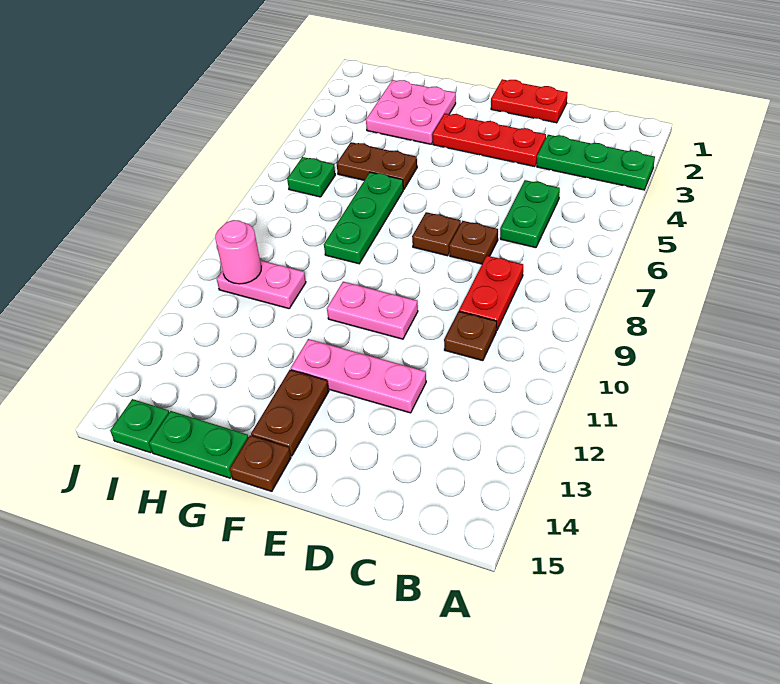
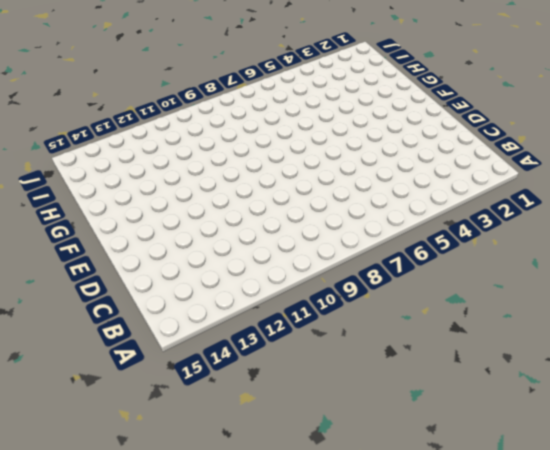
none -> green 1x3 plate [537,135,655,190]
none -> green 1x2 plate [500,180,560,248]
none -> red 1x2 plate [459,256,523,331]

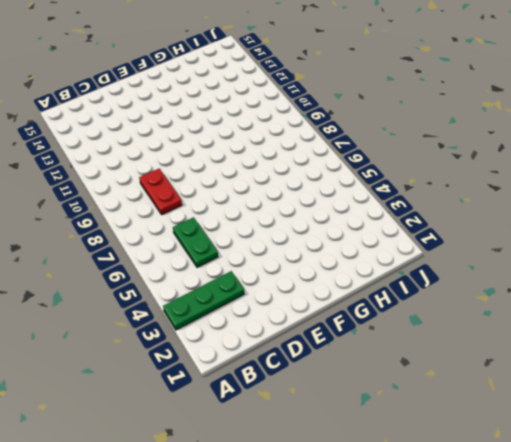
none -> brown 1x1 plate [444,311,497,361]
none -> red 1x2 plate [491,79,568,123]
none -> red 1x3 plate [432,114,546,167]

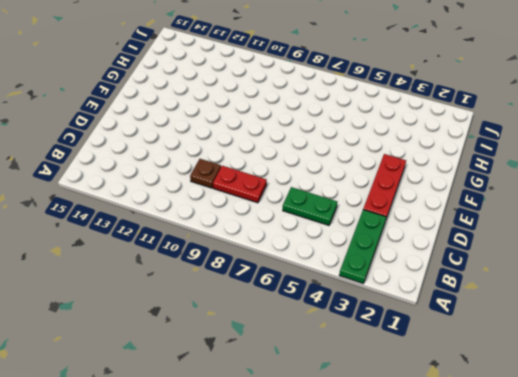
none -> red 1x2 plate [491,79,568,123]
none -> brown 1x1 plate [449,221,498,264]
none -> pink 1x3 plate [291,339,426,413]

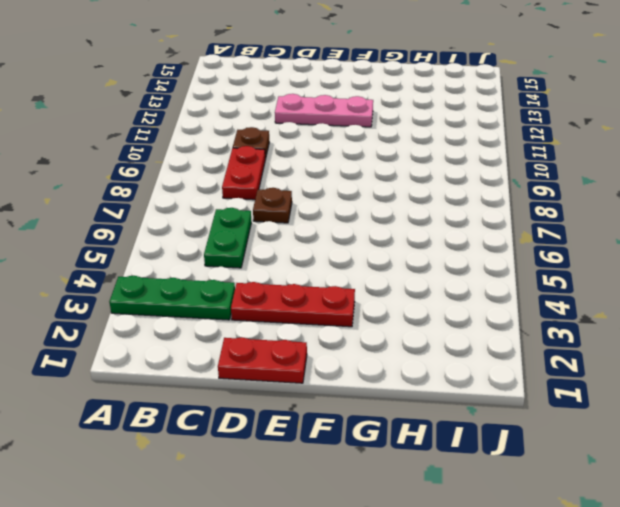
none -> brown 1x1 plate [412,212,461,256]
none -> pink 1x2 plate [327,282,418,339]
none -> brown 1x2 plate [251,370,329,456]

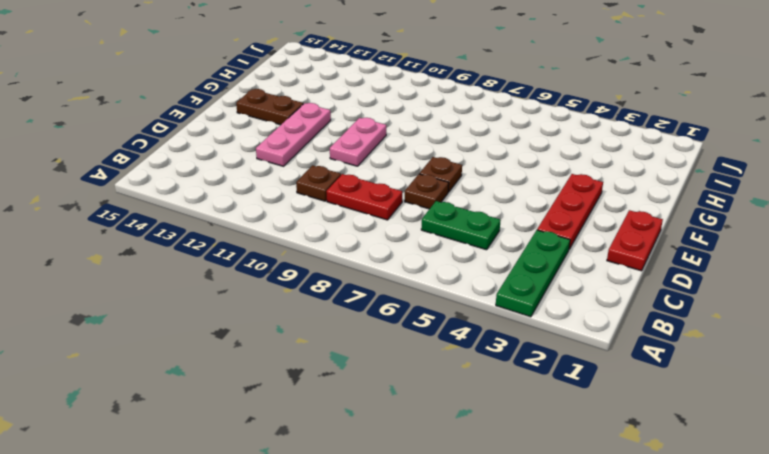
none -> brown 1x1 plate [230,435,291,492]
none -> pink 2x2 plate [366,80,456,144]
none -> brown 1x2 plate [337,142,417,189]

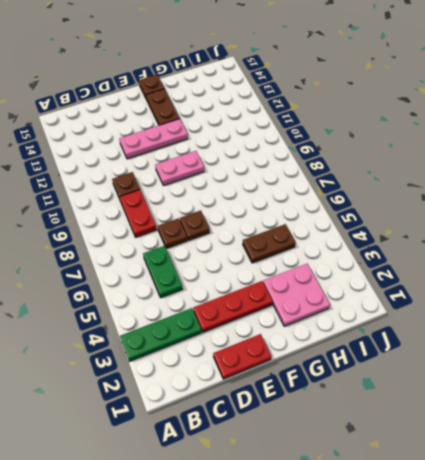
none -> green 1x3 plate [324,172,403,264]
none -> green 1x2 plate [149,411,248,478]
none -> pink 1x2 plate [217,260,306,309]

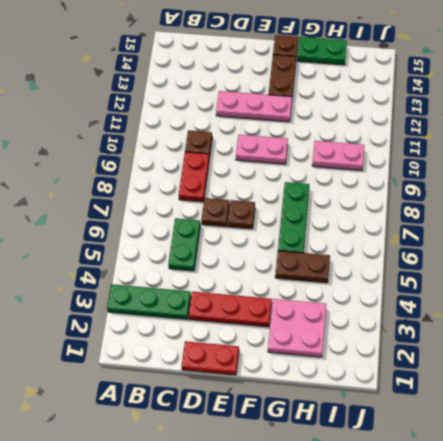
none -> green 1x1 plate [287,157,335,197]
none -> green 1x1 plate [110,399,169,453]
none -> pink 1x1 round brick [215,220,261,284]

